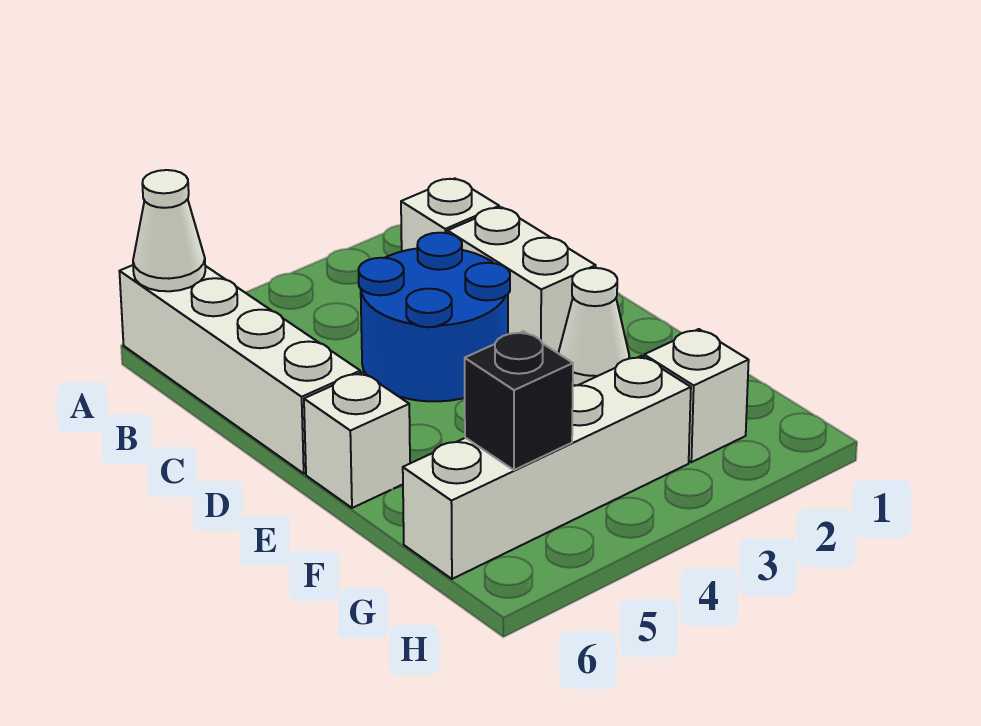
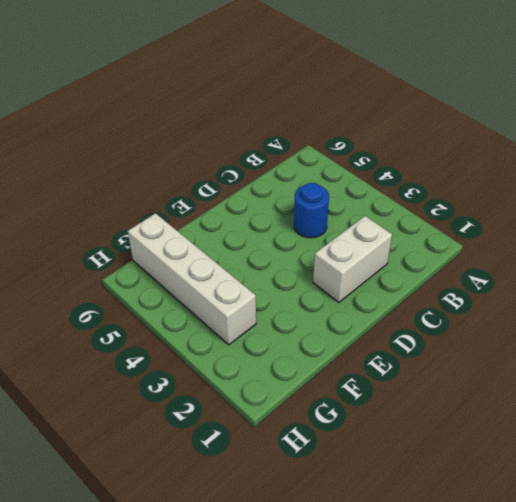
blue 1x1 round brick [294,183,329,238] -> blue 2x2 round brick [359,233,510,401]
none -> white 1x4 brick [119,265,360,474]
none -> white 1x1 brick [401,178,499,251]

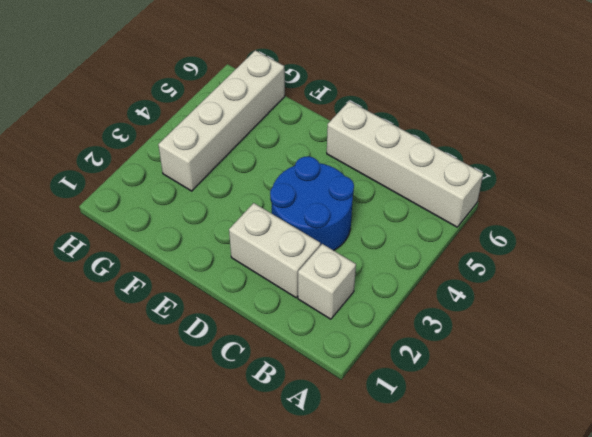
none -> white 1x1 cone [559,268,629,386]
none -> white 1x1 brick [304,372,410,508]

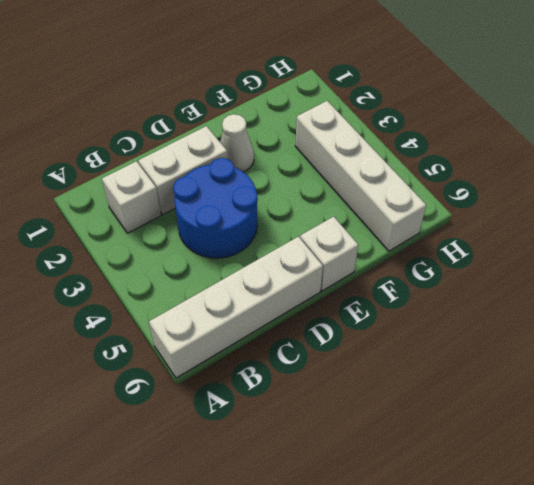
none -> white 1x1 brick [644,329,749,462]
none -> white 1x1 cone [133,170,205,291]

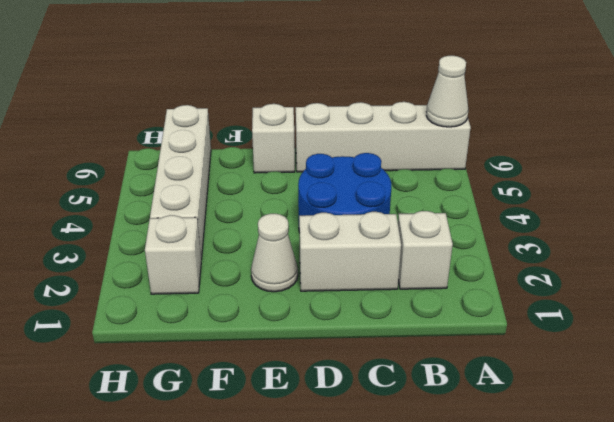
none -> black 1x1 brick [465,331,573,470]

